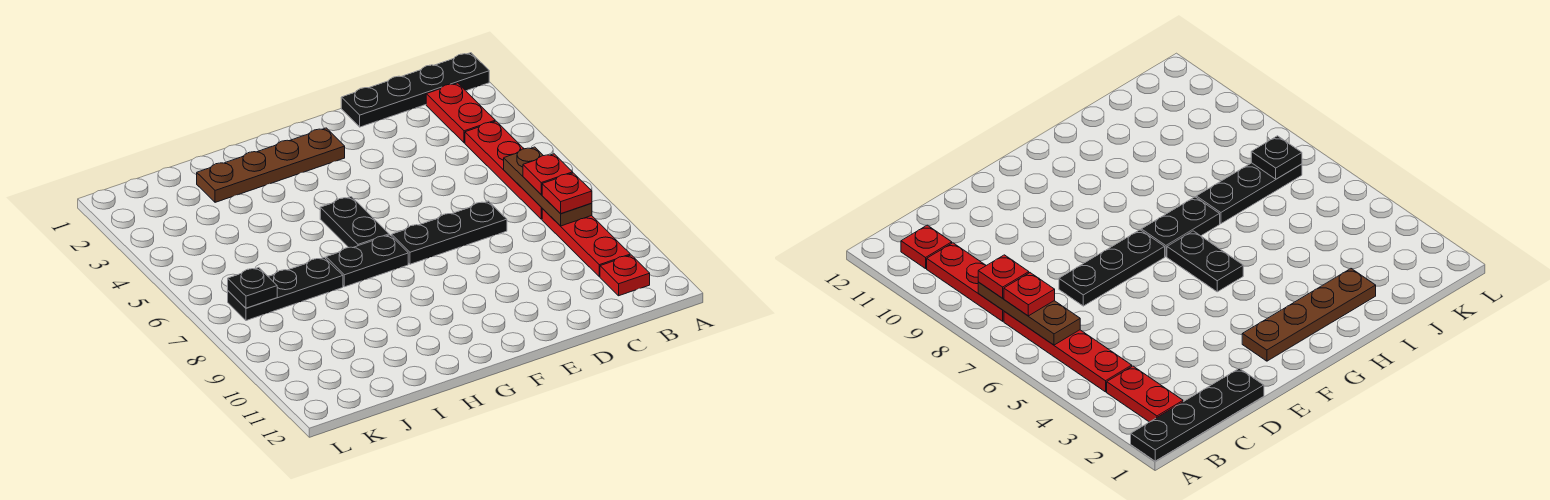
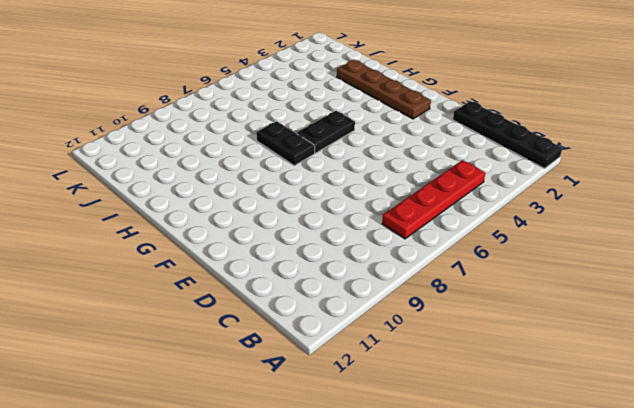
none -> red 1x2 plate [426,83,495,143]
none -> red 1x3 plate [542,209,630,277]
none -> red 1x1 plate [600,255,650,296]

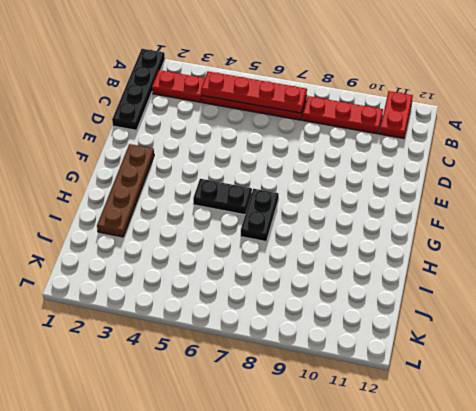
red 1x2 plate [379,91,413,138] -> red 1x1 plate [600,255,650,296]
red 1x4 plate [201,71,307,113] -> brown 1x3 plate [504,147,592,226]
none -> black 1x3 plate [392,201,507,264]
none -> black 1x3 plate [228,257,343,321]
none -> black 1x1 plate [228,268,277,308]

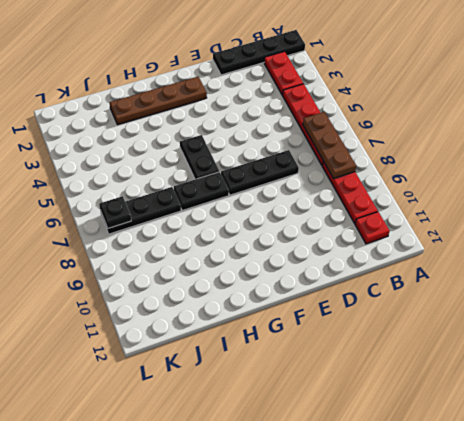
none -> red 1x1 plate [523,154,573,194]
none -> red 1x1 plate [542,173,592,214]

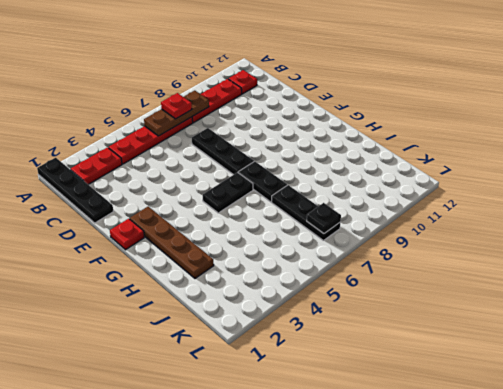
red 1x1 plate [110,219,144,250] -> red 1x1 plate moved to [542,173,592,214]

